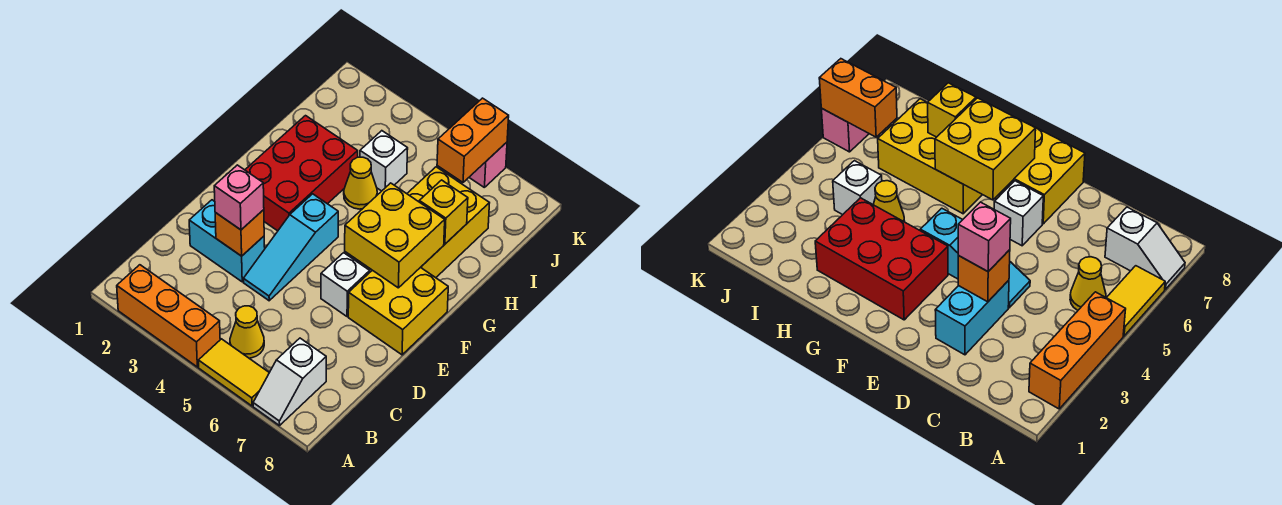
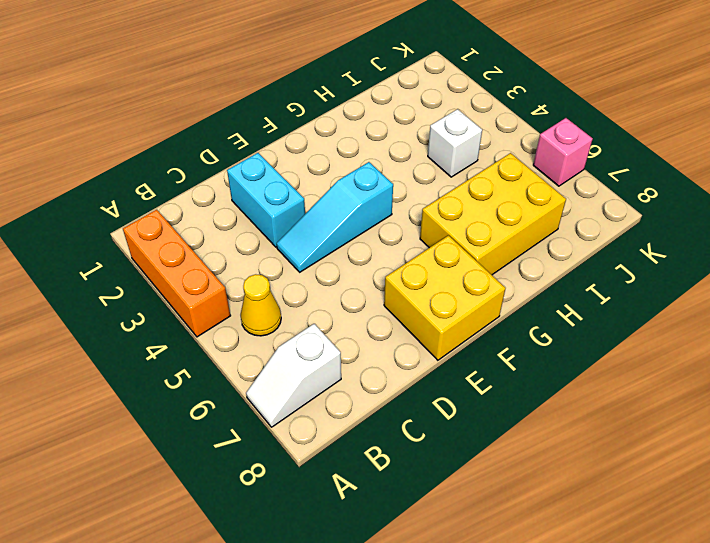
none -> yellow 1x2 tile [198,339,269,406]
none -> white 1x1 brick [321,253,370,316]
none -> red 2x3 brick [245,116,358,231]

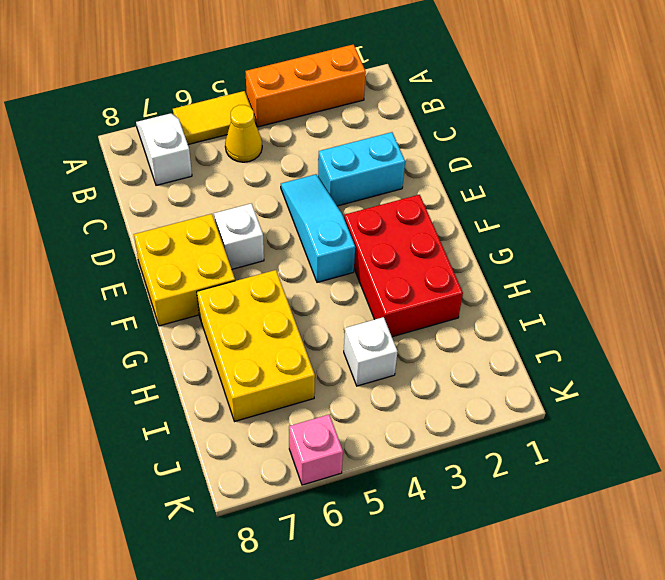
none -> yellow 1x1 cone [344,157,377,209]
none -> orange 1x1 brick [215,210,264,256]
none -> yellow 2x2 brick [345,183,445,288]

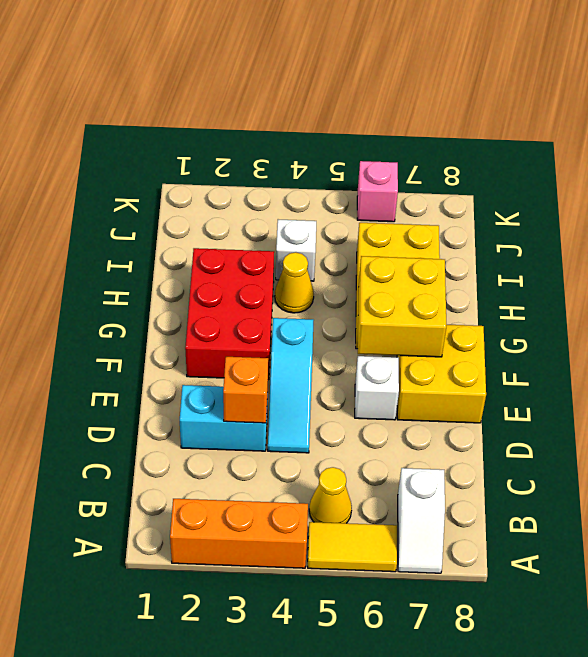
none -> yellow 1x1 brick [419,180,468,244]
none -> orange 1x2 brick [437,98,509,182]
none -> pink 1x1 brick [214,165,264,230]

